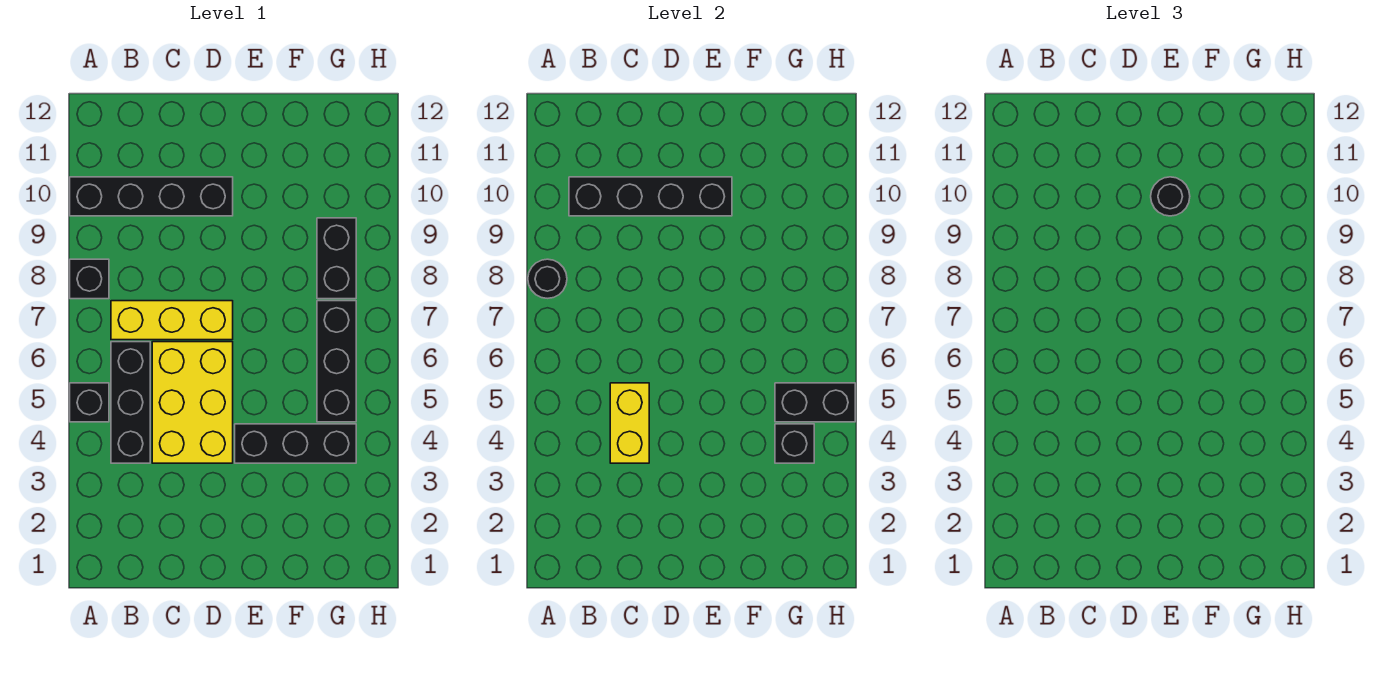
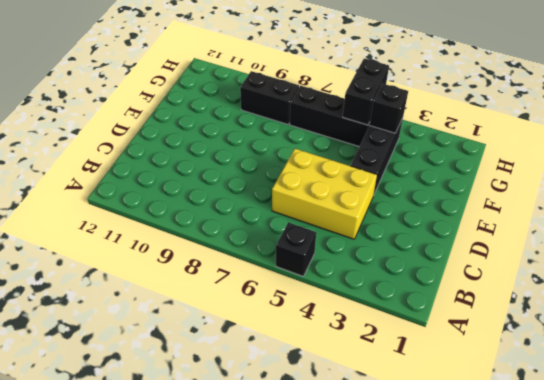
none -> black 1x1 brick [70,259,109,299]
none -> black 1x4 brick [70,177,233,216]
none -> black 1x3 brick [111,342,150,463]

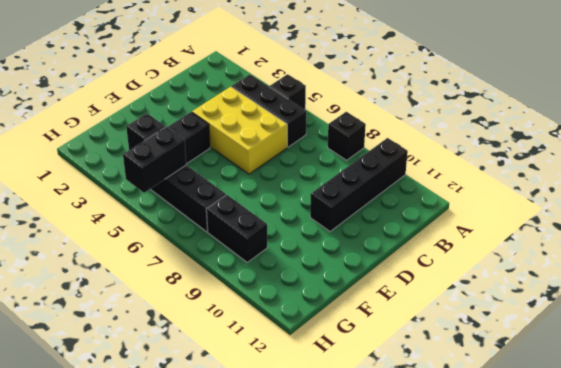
none -> yellow 1x3 brick [111,301,233,340]
none -> black 1x1 round brick [528,259,567,298]
none -> black 1x4 brick [569,177,732,216]

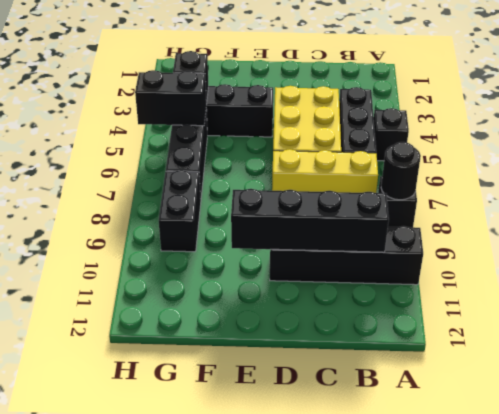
none -> yellow 1x2 brick [610,383,649,463]
none -> black 1x1 round brick [1151,177,1190,216]

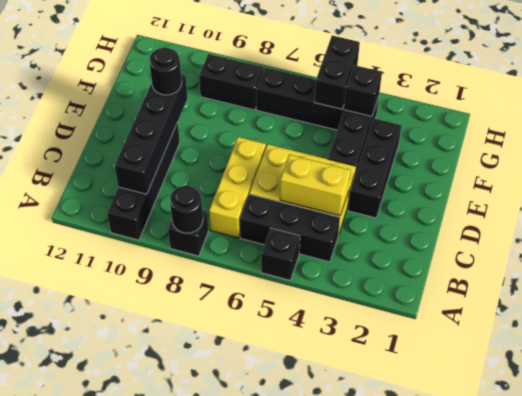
black 1x3 brick [348,118,402,218] -> none

